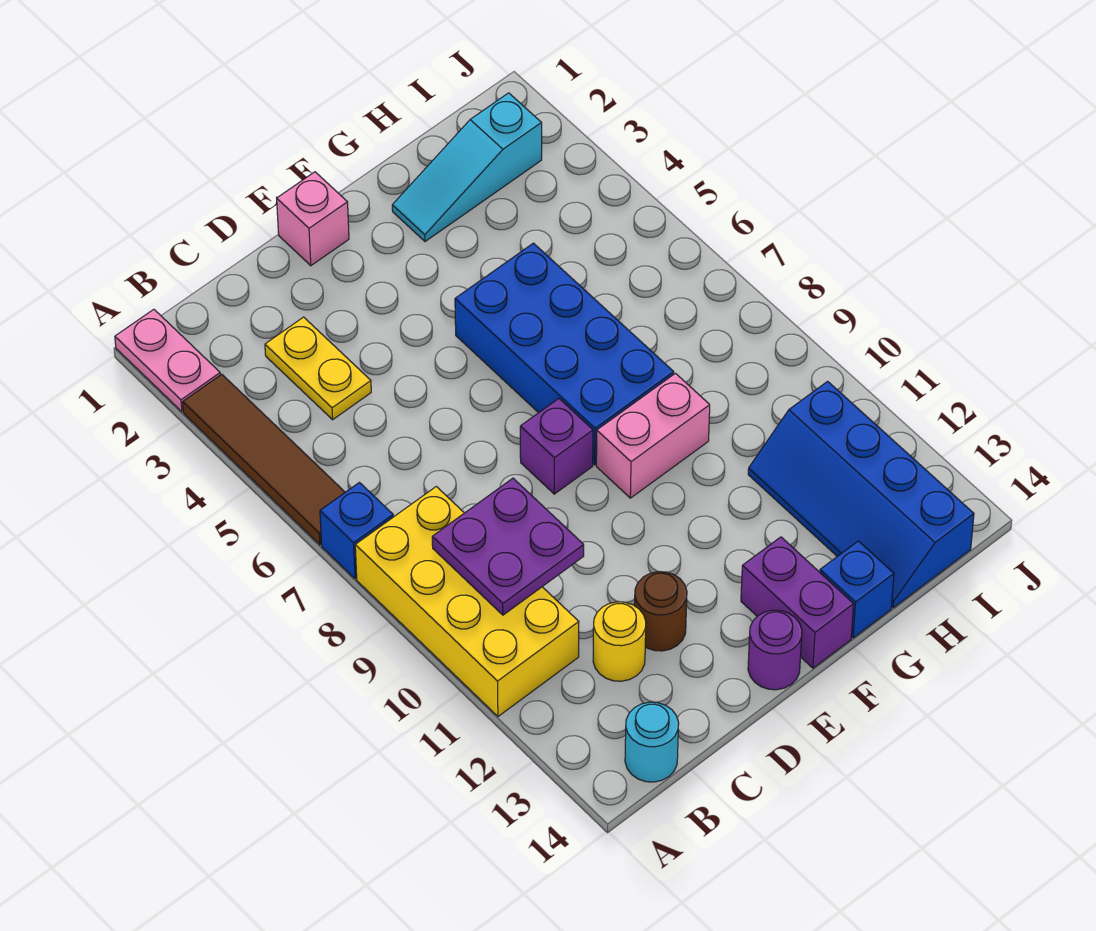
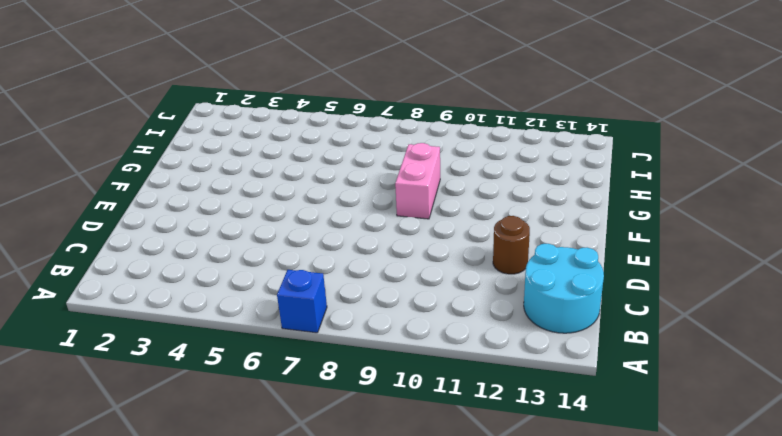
cyan 2x2 round brick [524,244,604,333] -> cyan 1x1 round brick [625,702,679,782]
none -> pink 1x2 plate [115,309,220,412]
none -> brown 1x4 tile [183,374,345,545]
none -> yellow 2x4 brick [355,487,579,716]

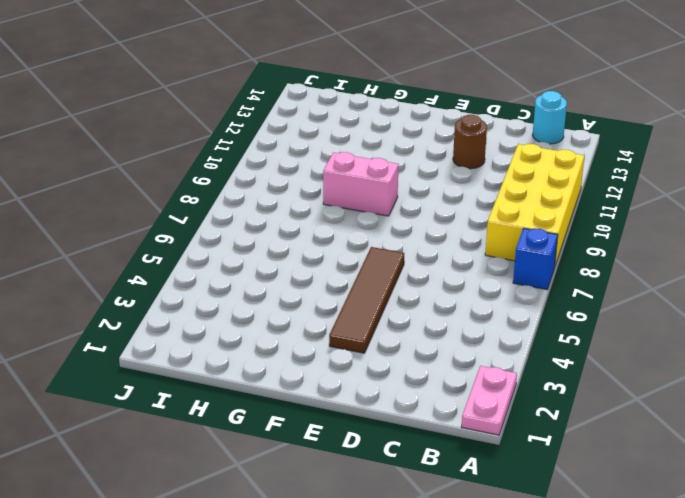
brown 1x4 tile [329,247,404,353] -> brown 1x4 tile moved to [183,374,345,545]
none -> yellow 1x2 plate [265,317,371,420]
none -> yellow 1x1 round brick [593,602,646,681]
none -> pink 1x1 brick [277,172,349,266]

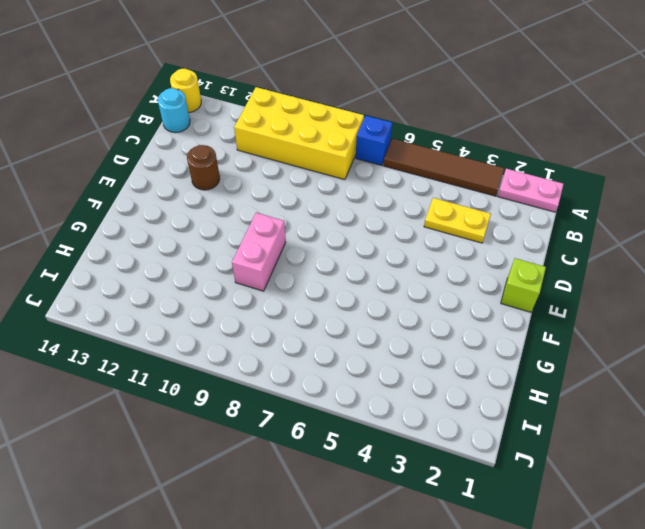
yellow 1x1 round brick [170,69,201,112] -> yellow 1x1 round brick moved to [593,602,646,681]
lime 1x1 brick [501,258,546,312] -> pink 1x1 brick [277,172,349,266]
none -> purple 1x1 brick [520,399,593,494]
none -> purple 1x1 round brick [748,610,802,690]
none -> blue 2x4 brick [455,243,674,465]

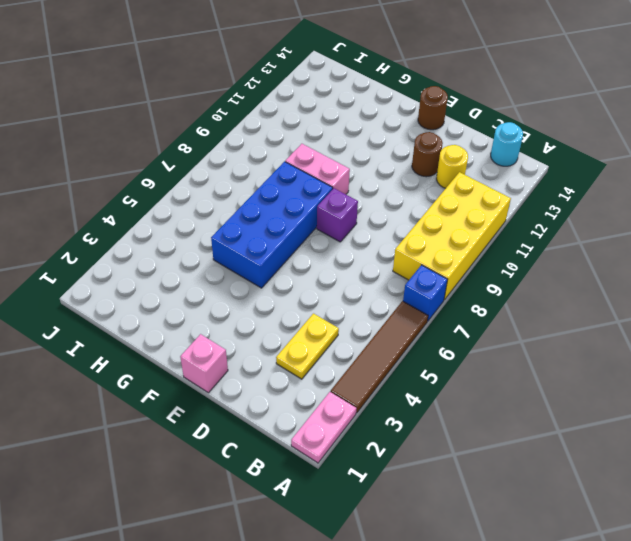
brown 1x1 round brick [418,86,448,130] -> purple 1x1 round brick [748,610,802,690]
none -> purple 1x2 brick [741,537,854,668]
none -> cyan 1x3 slope [392,93,542,241]
none -> blue 1x1 brick [820,541,894,638]

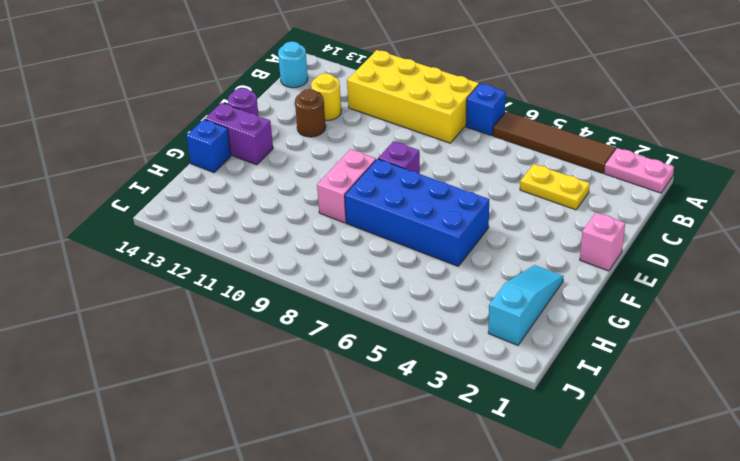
none -> blue 2x4 slope [748,381,974,608]
none -> purple 2x2 plate [432,478,584,615]

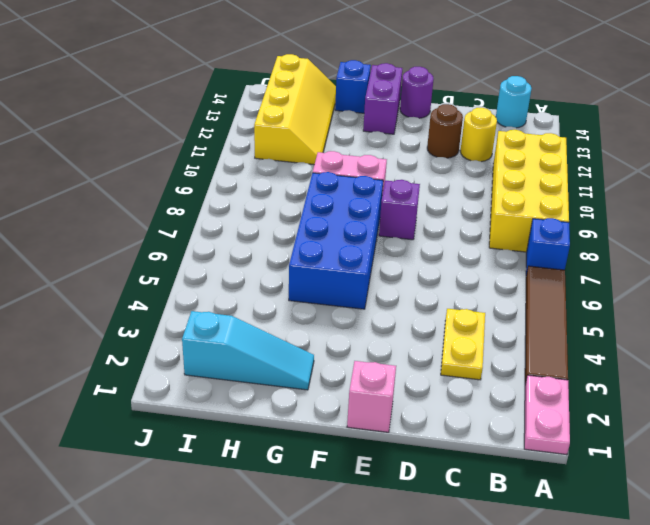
yellow 2x4 slope [254,54,336,165] -> blue 2x4 slope [748,381,974,608]
none -> purple 2x2 plate [432,478,584,615]

